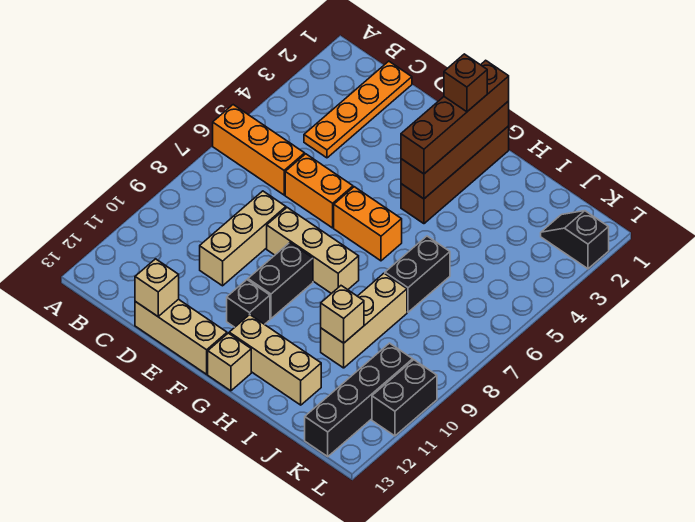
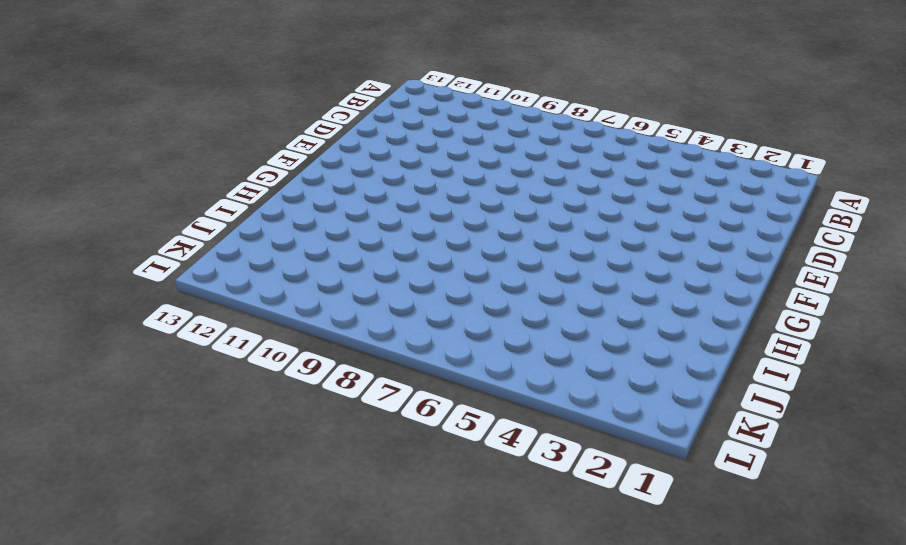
none -> orange 1x3 brick [213,105,305,195]
none -> orange 1x4 plate [304,61,412,158]
none -> orange 1x2 brick [285,154,353,228]

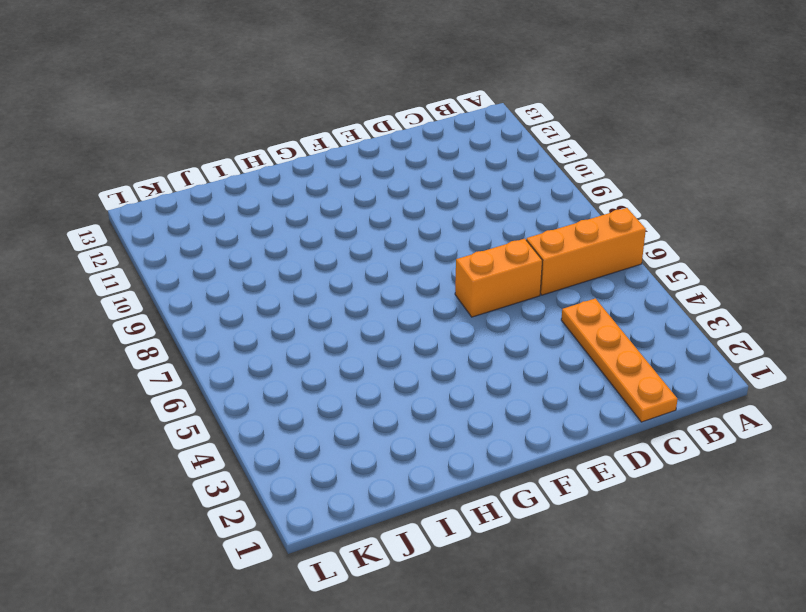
none -> tan 1x3 brick [200,191,286,286]
none -> tan 1x3 brick [135,299,227,374]
none -> tan 1x3 brick [267,208,359,294]

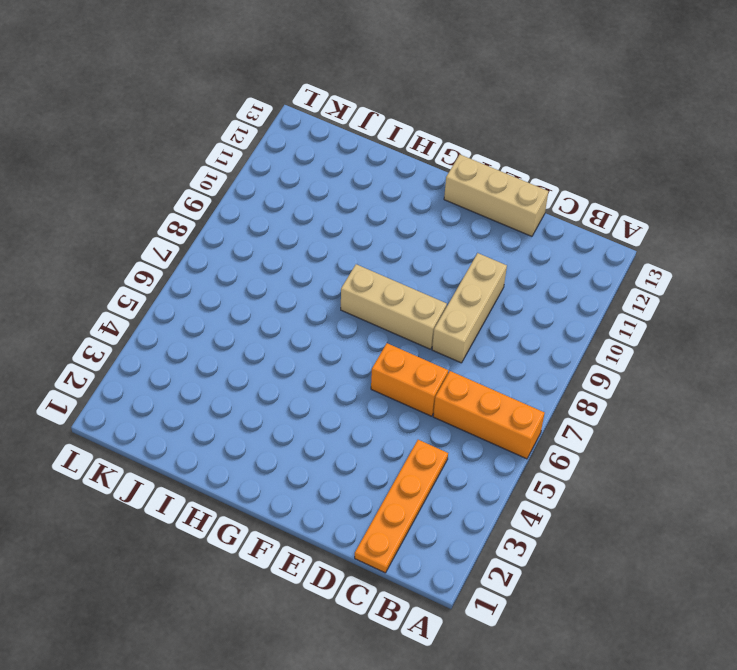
none -> orange 1x2 brick [334,187,402,261]
none -> black 1x2 brick [248,243,313,319]
none -> black 1x1 brick [227,280,270,327]

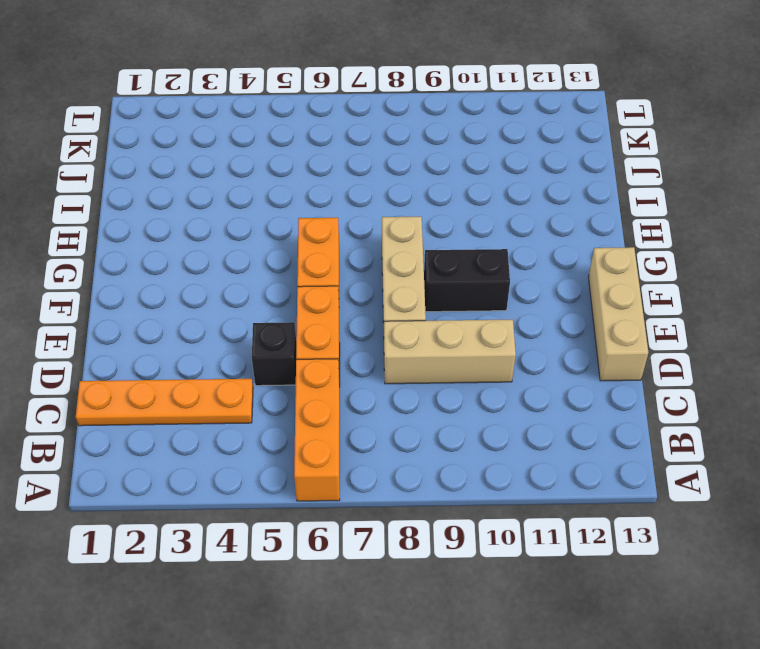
black 1x1 brick [252,322,296,386] -> black 1x1 brick moved to [227,280,270,327]
none -> brown 1x4 brick [401,126,509,224]
none -> tan 1x3 brick [229,315,321,405]
none -> tan 1x1 brick [208,333,251,391]

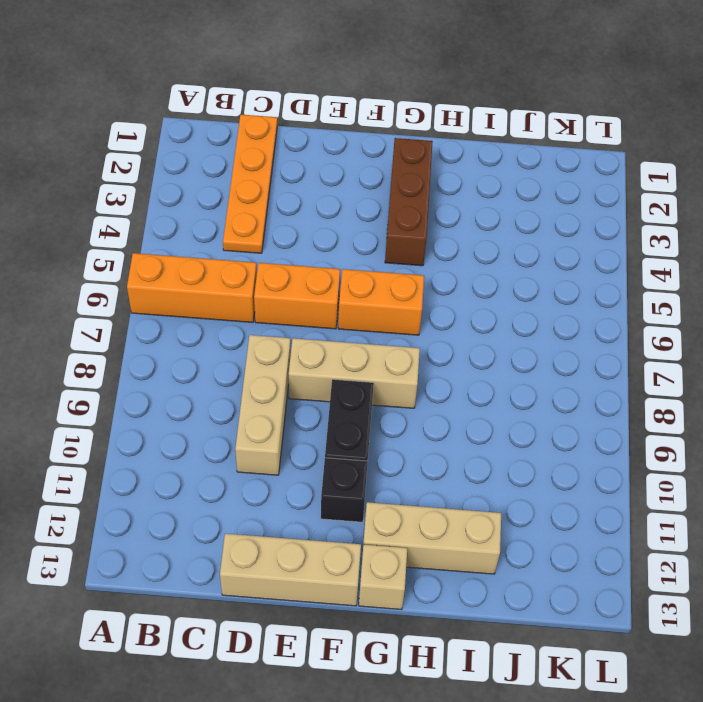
brown 1x3 brick [385,138,433,266] -> brown 1x4 brick [401,126,509,224]
none -> black 1x2 brick [385,236,450,312]
none -> tan 1x3 brick [321,273,407,368]
none -> black 1x2 slope [541,211,609,269]

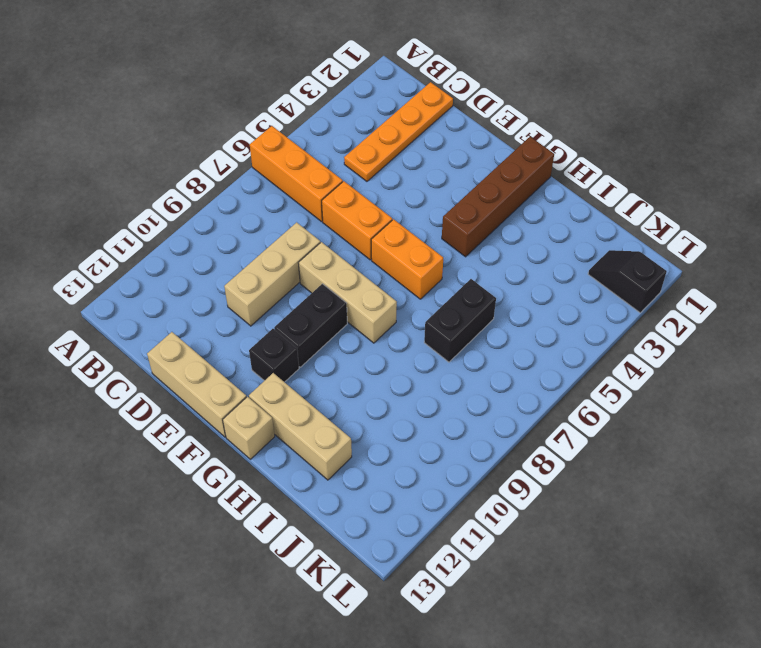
none -> tan 1x3 brick [321,273,407,368]
none -> black 1x4 brick [305,343,413,456]
none -> black 1x2 brick [372,360,437,436]

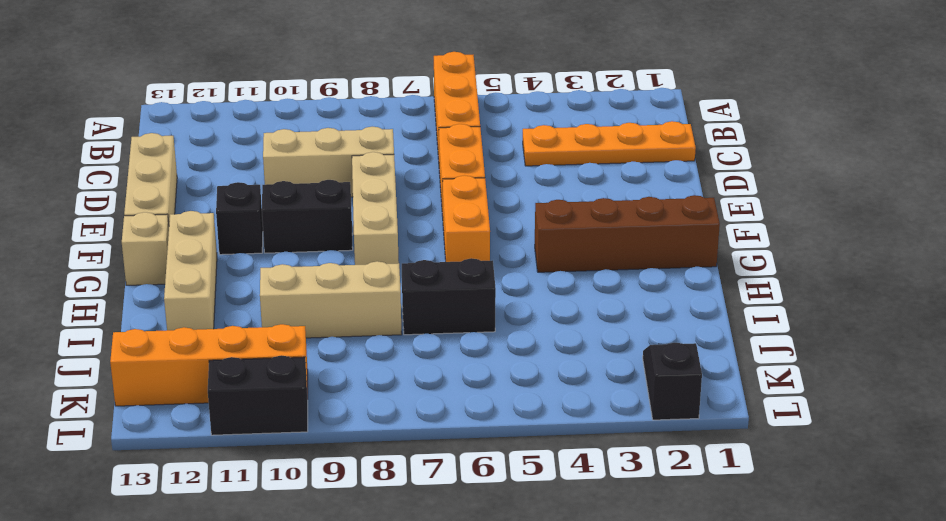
orange 1x4 brick [110,324,308,406] -> black 1x4 brick [305,343,413,456]
none -> tan 1x1 brick [135,259,179,316]
none -> brown 1x4 brick [401,101,509,199]
none -> tan 1x1 brick [321,286,364,343]

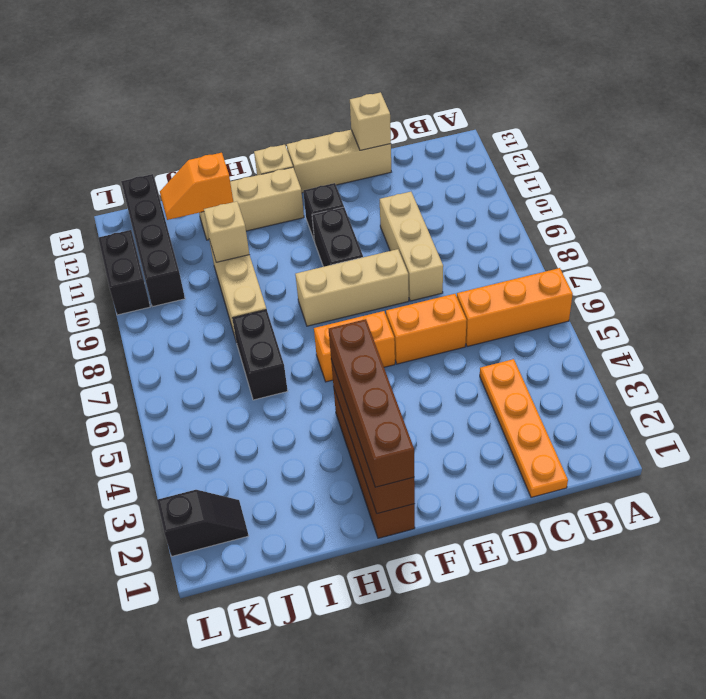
orange 1x2 slope [160,153,233,220] -> none
none -> brown 1x1 brick [444,54,487,112]

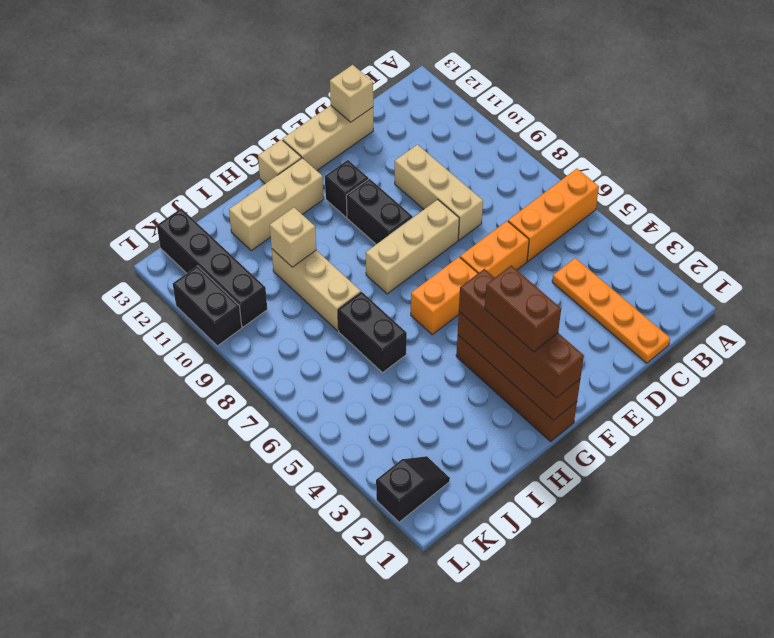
brown 1x2 brick [485,265,561,352] -> brown 1x1 brick [444,54,487,112]

